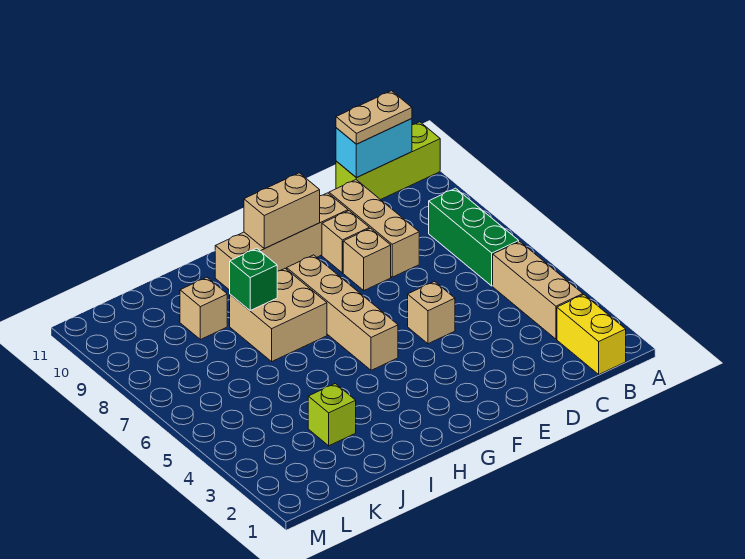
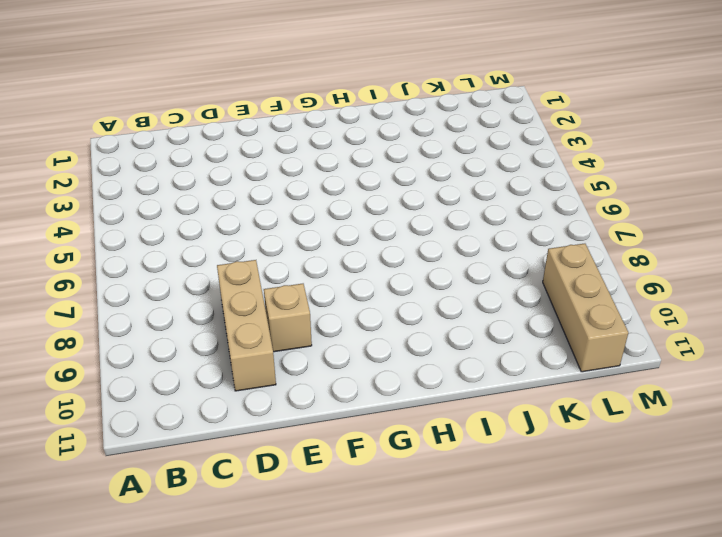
tan 1x3 brick [543,244,628,372] -> tan 1x3 brick moved to [493,241,583,339]
none -> lime 1x3 brick [336,122,440,200]
none -> yellow 1x2 brick [557,295,626,374]
none -> green 1x3 brick [429,188,519,286]

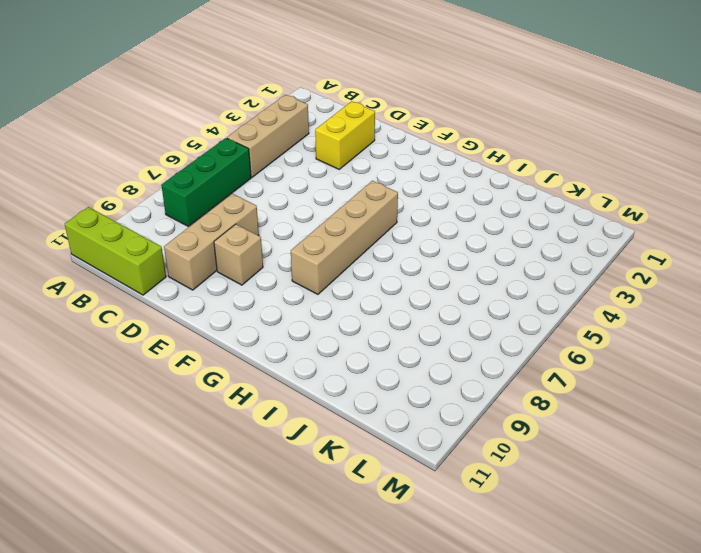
yellow 1x2 brick [315,101,375,169] -> yellow 1x2 brick moved to [557,295,626,374]
none -> tan 1x1 brick [408,282,455,344]
none -> tan 1x1 brick [343,228,391,290]
none -> tan 1x4 brick [215,193,348,290]

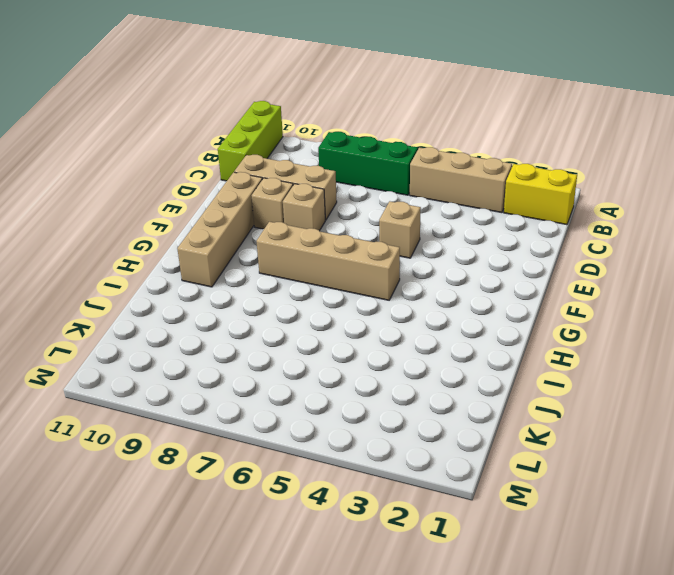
none -> tan 2x2 brick [230,268,327,361]
none -> lime 1x1 brick [308,384,356,446]
none -> tan 1x1 brick [180,277,227,340]

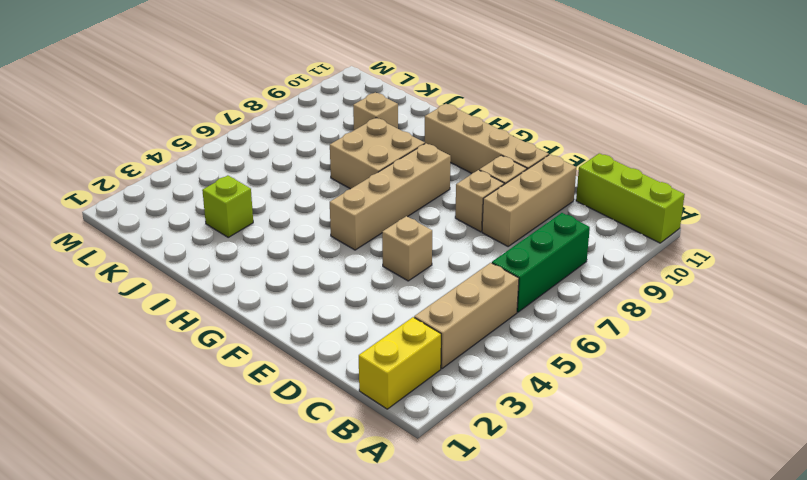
none -> cyan 1x2 brick [336,119,412,178]
none -> tan 1x2 brick [244,173,320,249]
none -> green 1x1 brick [230,248,277,310]

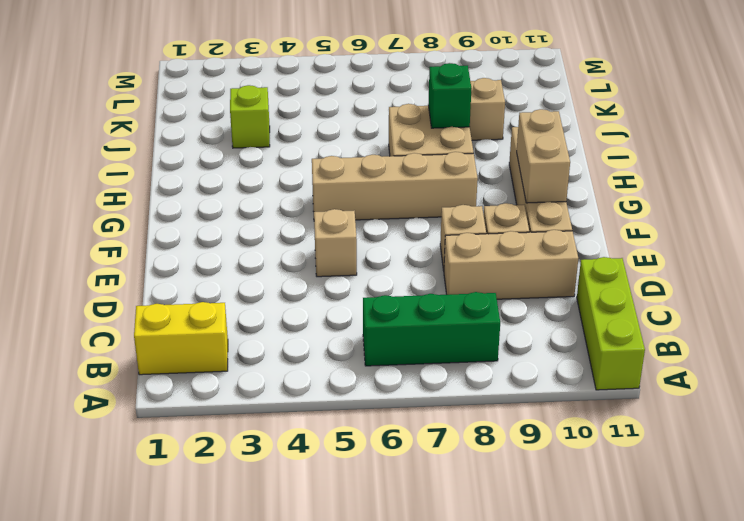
none -> tan 1x3 brick [493,241,583,339]
none -> cyan 1x2 brick [336,119,412,178]
none -> tan 1x2 plate [336,91,412,144]

